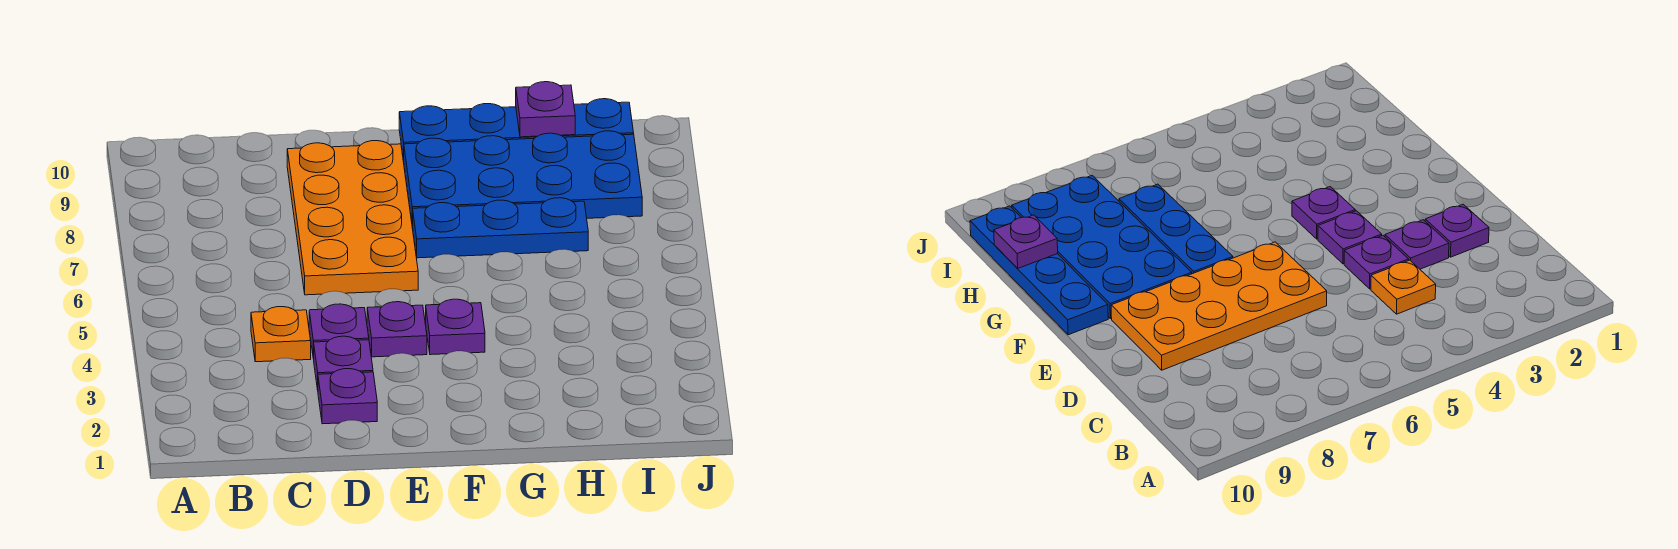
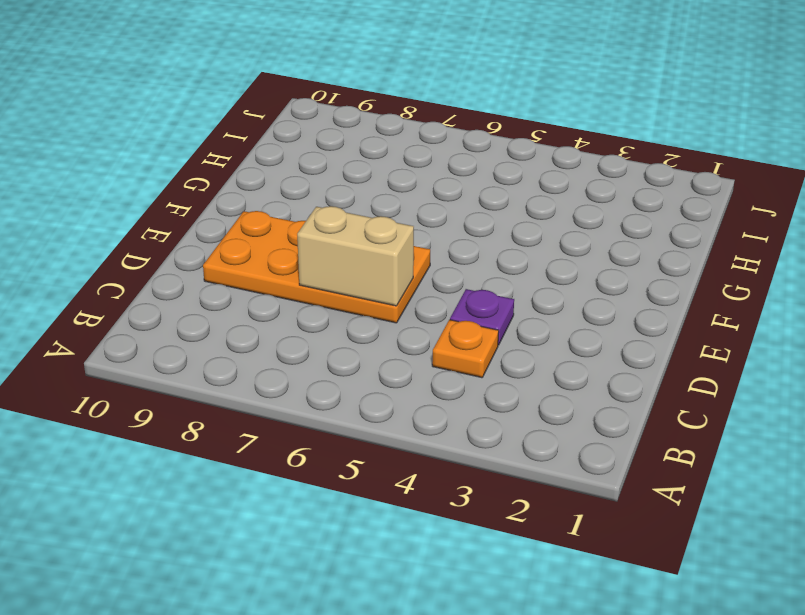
tan 1x2 brick [297,206,414,306] -> none
none -> purple 1x1 plate [318,369,377,424]
none -> purple 1x1 plate [314,336,373,390]

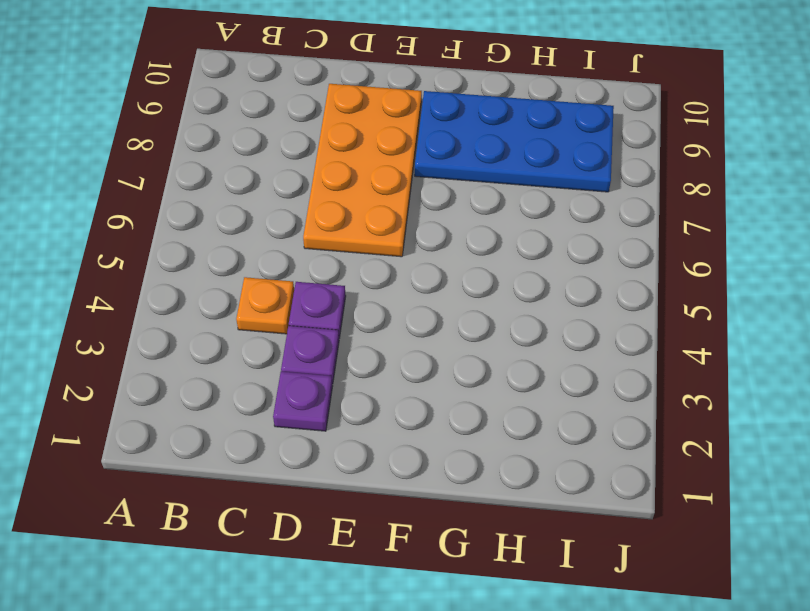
none -> purple 1x1 plate [367,302,427,357]
none -> purple 1x1 plate [426,299,485,355]

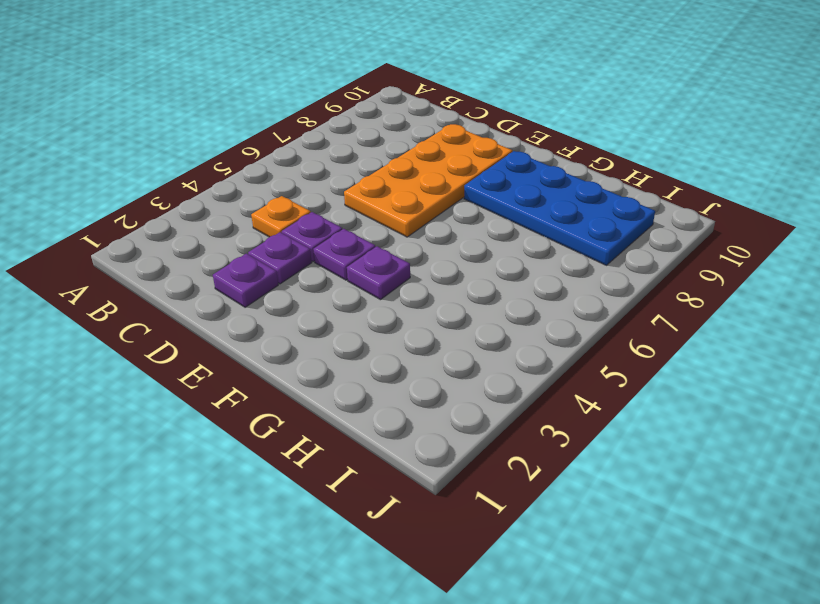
none -> blue 1x3 plate [413,198,588,258]
none -> blue 1x4 plate [399,99,634,160]

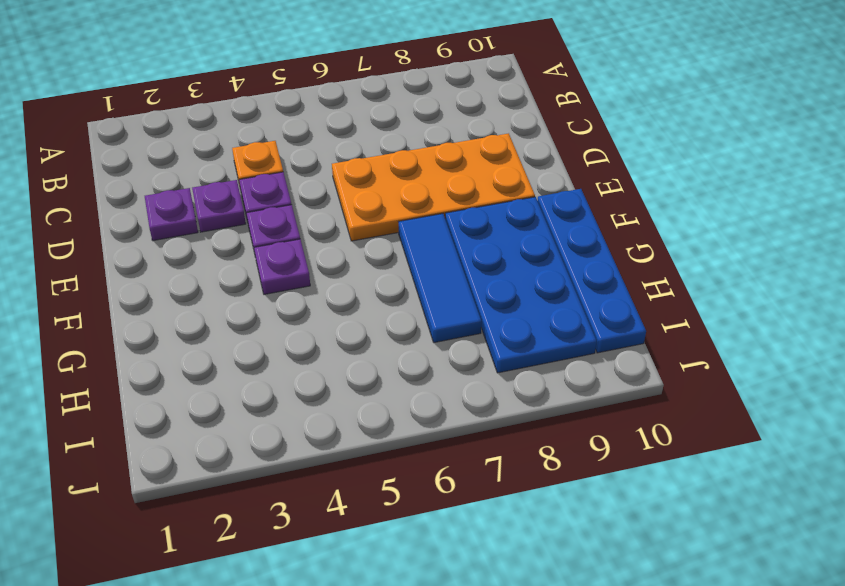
blue 1x3 tile [399,214,481,343] -> blue 1x3 plate [413,198,588,258]
none -> purple 1x1 plate [516,82,575,137]

